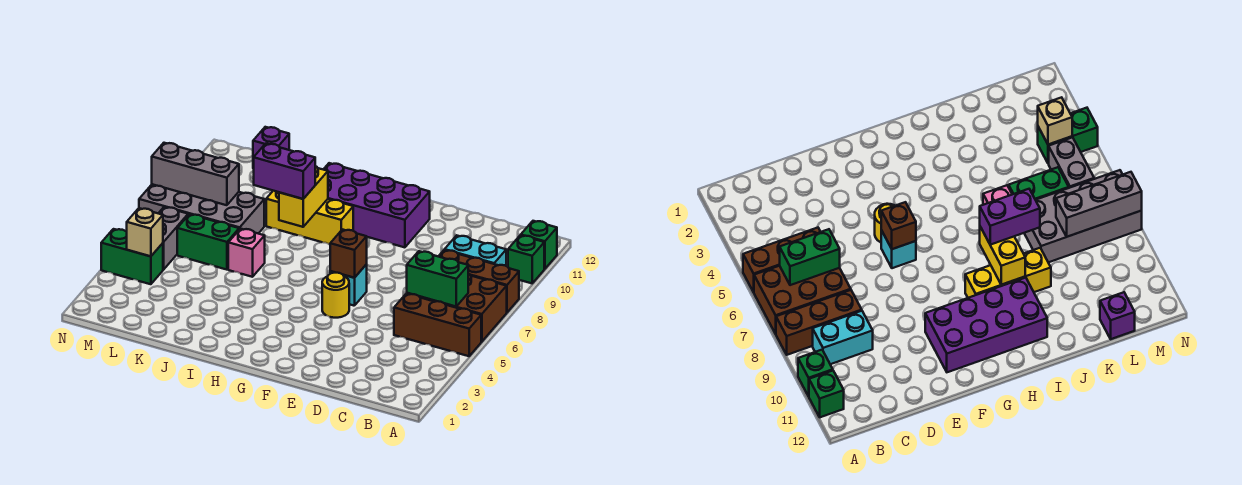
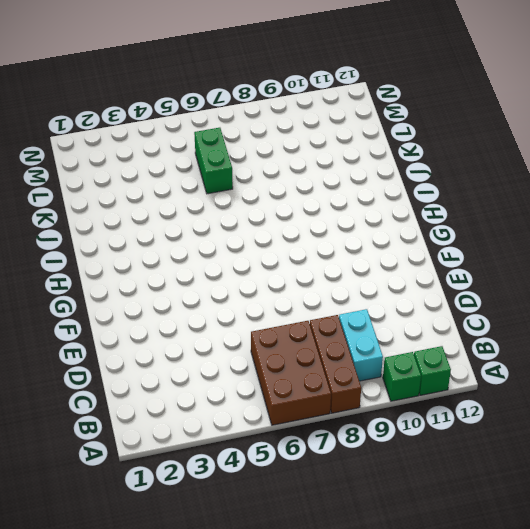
none -> brown 1x3 brick [394,294,481,356]
none -> yellow 1x1 round brick [322,273,349,318]
none -> cyan 1x1 brick [330,264,367,306]

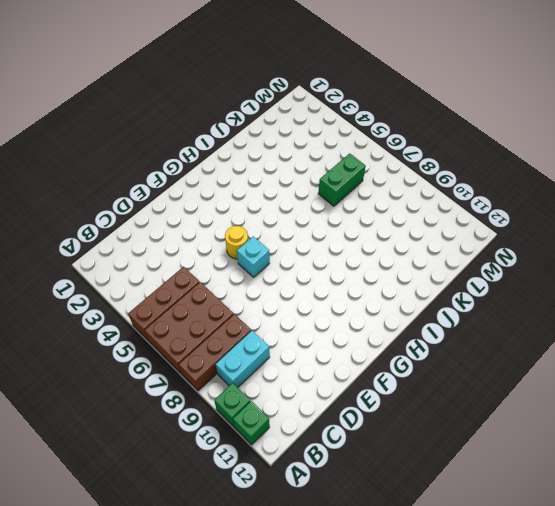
none -> purple 2x4 brick [323,163,430,247]
none -> yellow 1x3 brick [266,191,353,244]
none -> pink 1x1 brick [228,229,265,277]

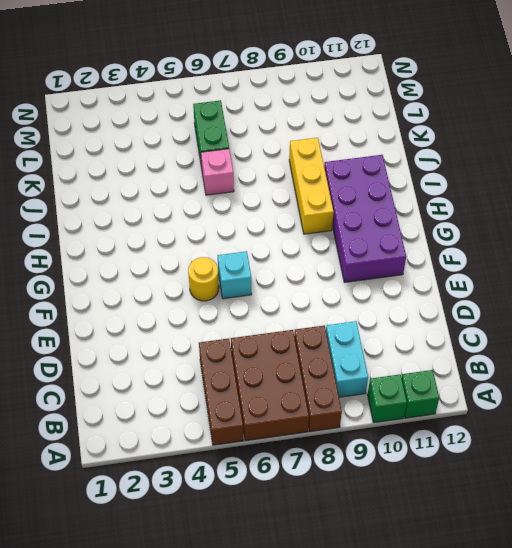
none -> grey 2x4 brick [139,184,264,234]
none -> purple 1x1 brick [253,127,289,168]
none -> green 1x2 brick [101,229,163,284]

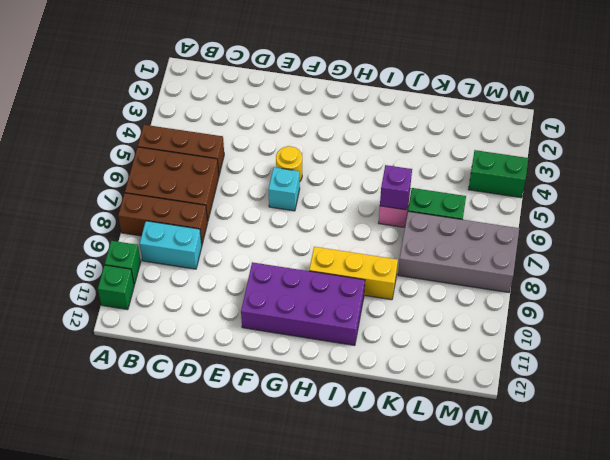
purple 1x1 brick [380,165,412,210] -> purple 1x1 brick moved to [253,127,289,168]
none -> grey 1x2 brick [158,207,188,270]
none -> green 1x2 brick [407,251,468,306]
none -> brown 1x1 brick [330,230,367,278]

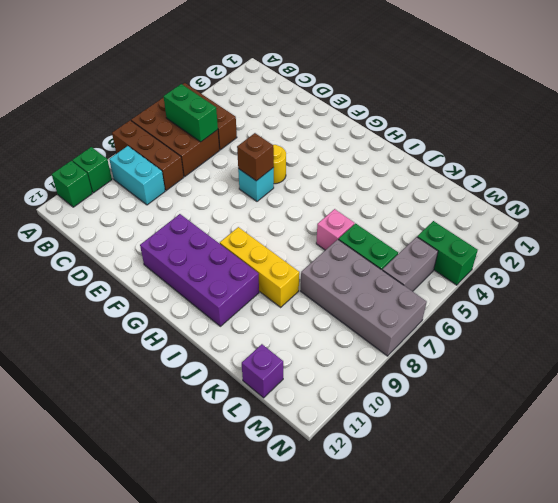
none -> yellow 1x2 brick [279,166,328,227]
none -> grey 1x3 brick [152,143,239,205]
none -> tan 1x1 brick [127,208,163,256]

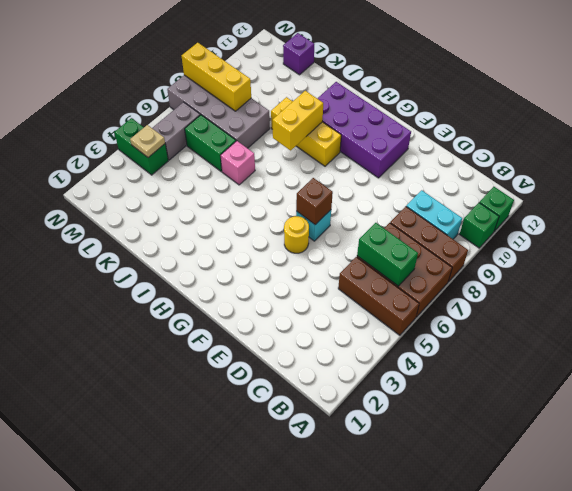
yellow 1x3 brick [182,43,251,111] -> grey 1x3 brick [152,143,239,205]
tan 1x1 plate [130,125,165,157] -> tan 1x1 brick [127,208,163,256]
none -> purple 1x2 brick [254,144,315,199]

